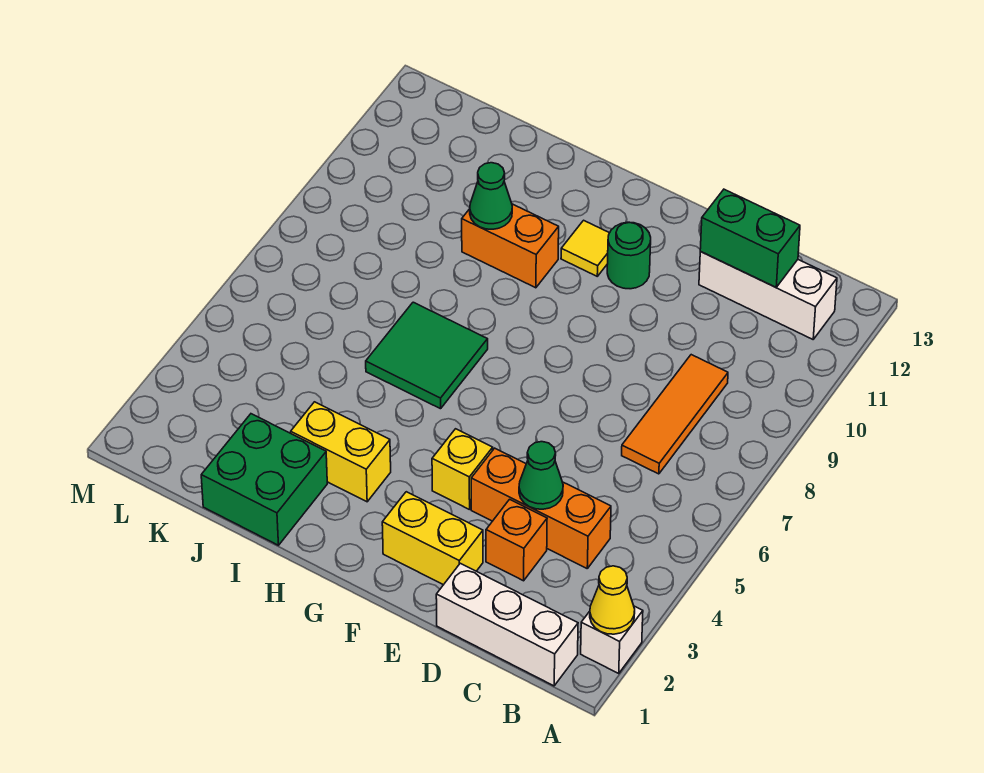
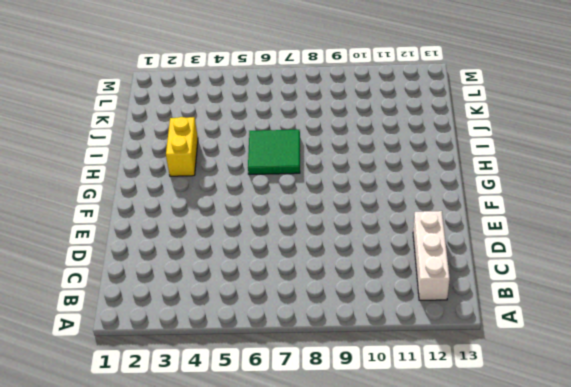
none -> white 1x1 brick [581,606,643,673]
none -> white 1x3 brick [436,563,578,686]
none -> orange 1x3 brick [471,448,611,568]

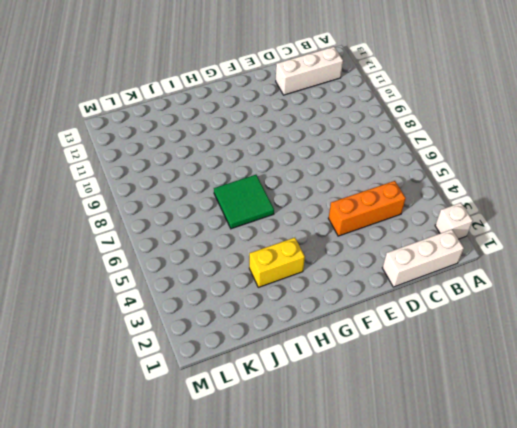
none -> orange 1x3 tile [622,355,728,474]
none -> orange 1x1 brick [486,499,547,581]
none -> yellow 1x2 brick [382,492,483,585]

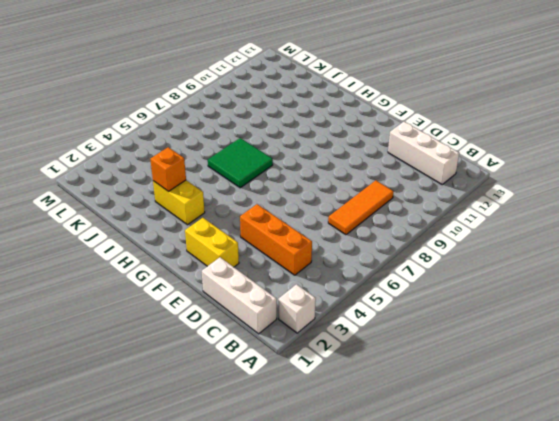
orange 1x1 brick [150,147,186,192] -> orange 1x1 brick moved to [486,499,547,581]
none -> yellow 1x1 brick [432,429,493,510]
none -> green 1x1 round brick [607,222,651,289]
none -> yellow 1x1 tile [561,220,609,276]

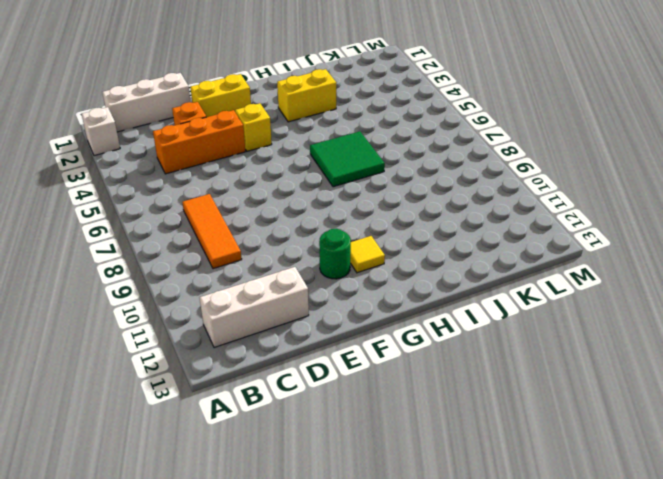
none -> orange 1x2 brick [462,204,559,288]
none -> green 2x2 brick [201,414,327,545]
none -> yellow 1x1 cone [590,566,635,634]

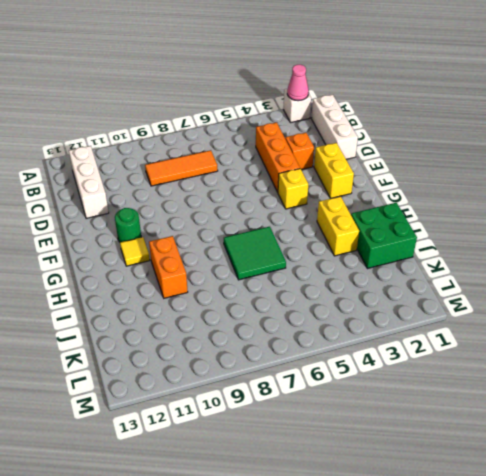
pink 1x1 cone [287,65,309,101] -> yellow 1x1 cone [590,566,635,634]
none -> green 1x2 brick [700,189,800,287]
none -> green 1x1 cone [519,442,563,509]
none -> green 1x1 cone [470,163,512,229]

